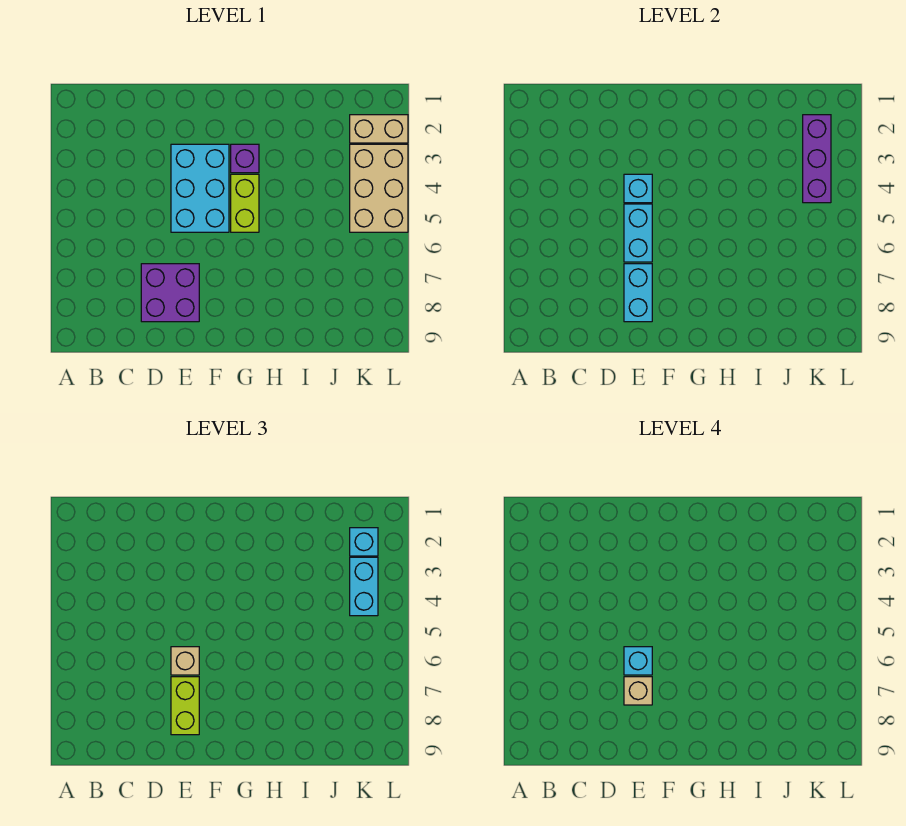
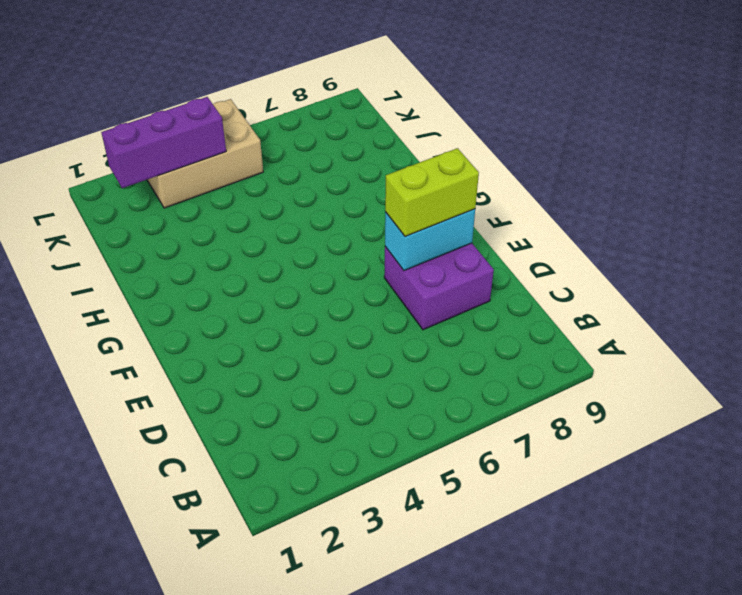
none -> cyan 2x3 brick [171,144,229,232]
none -> purple 1x1 brick [231,144,259,173]
none -> lime 1x2 brick [231,174,259,232]

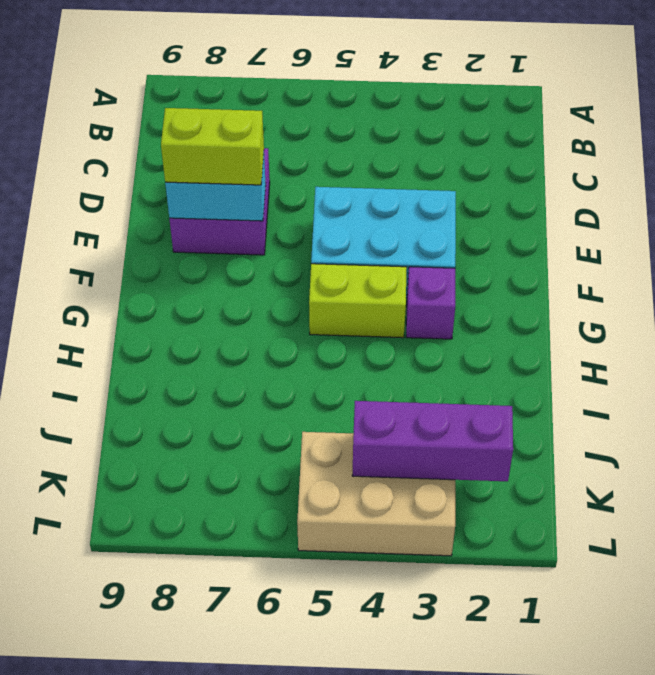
none -> tan 1x2 brick [350,115,408,143]
none -> cyan 1x1 brick [624,174,652,203]
none -> cyan 1x2 brick [624,204,652,262]

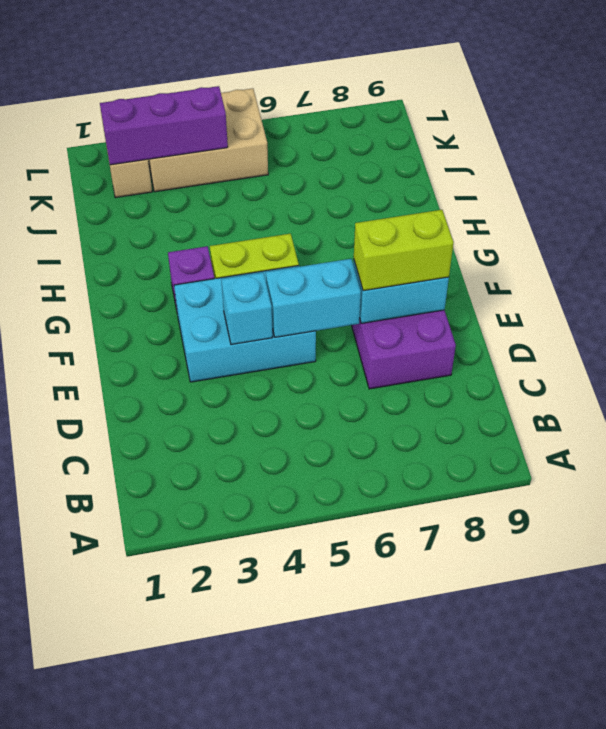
none -> tan 1x1 brick [171,647,199,675]
none -> cyan 1x1 brick [350,528,378,556]
none -> cyan 1x2 brick [350,557,378,616]

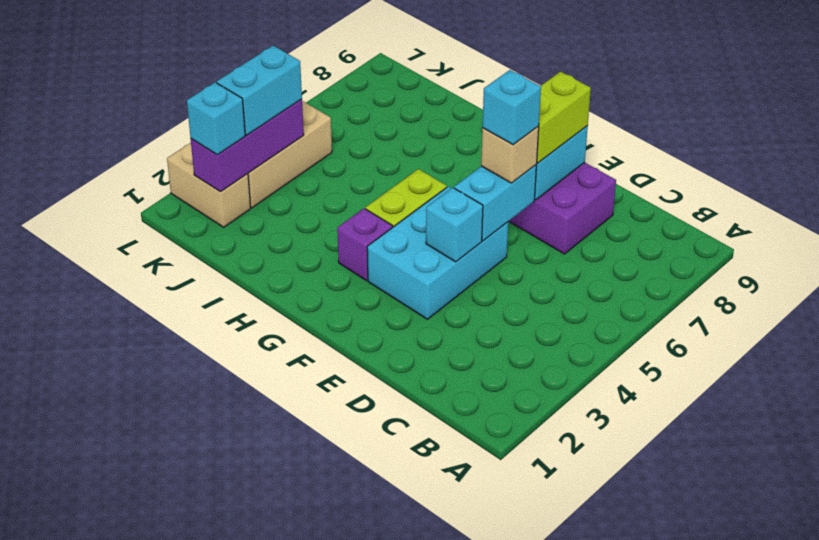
none -> tan 1x1 brick [624,677,652,705]

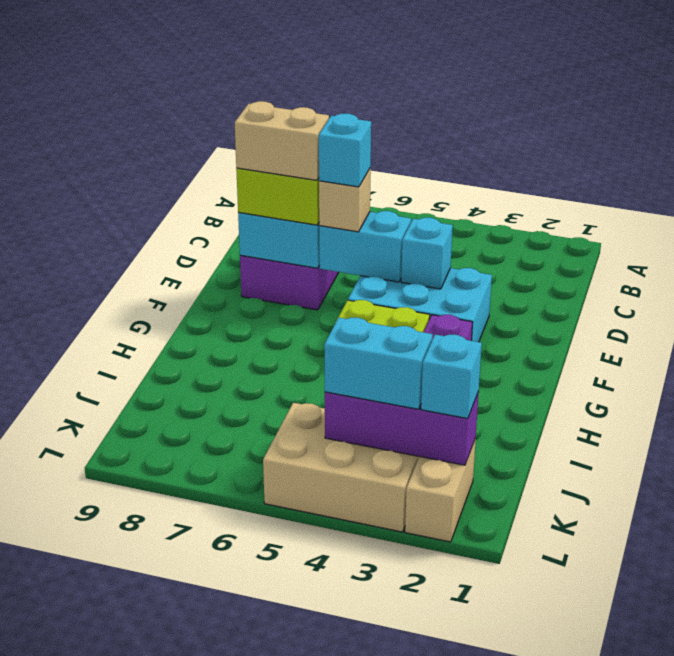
tan 1x2 brick [235,101,329,180] -> tan 1x1 brick [624,677,652,705]

